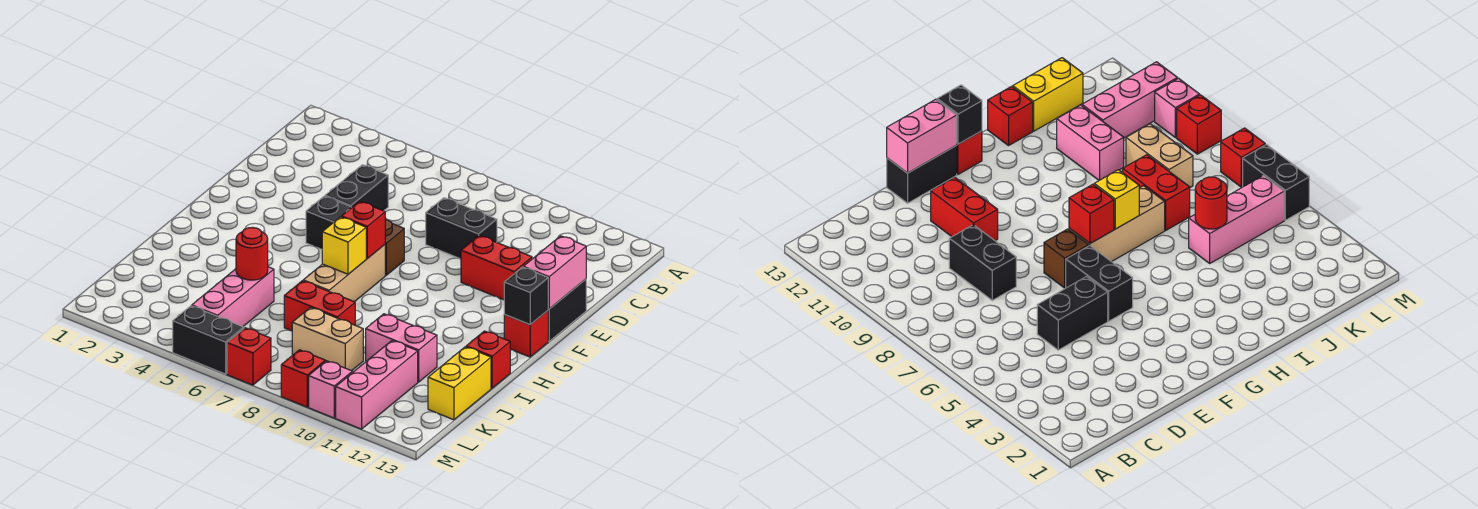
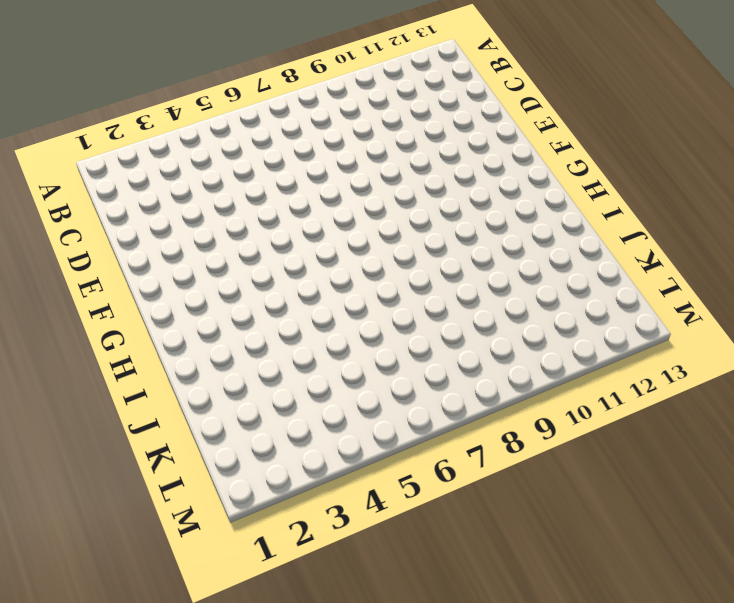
none -> black 1x2 brick [325,165,388,211]
none -> black 1x2 brick [426,198,497,259]
none -> red 1x2 brick [461,235,532,300]

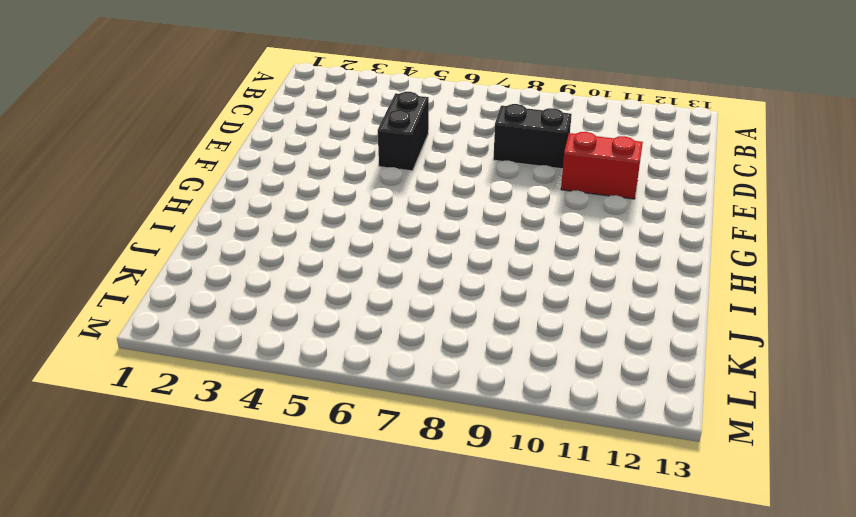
none -> black 1x2 brick [548,279,586,341]
none -> black 1x2 brick [306,196,352,249]
none -> brown 1x1 brick [385,220,404,275]

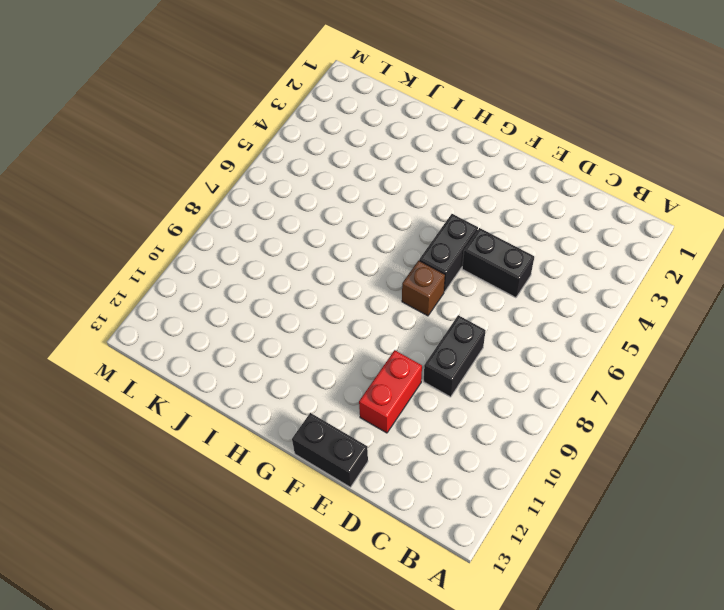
none -> tan 1x3 brick [303,245,385,302]
none -> red 1x1 brick [504,311,548,357]
none -> red 1x1 brick [466,331,511,388]

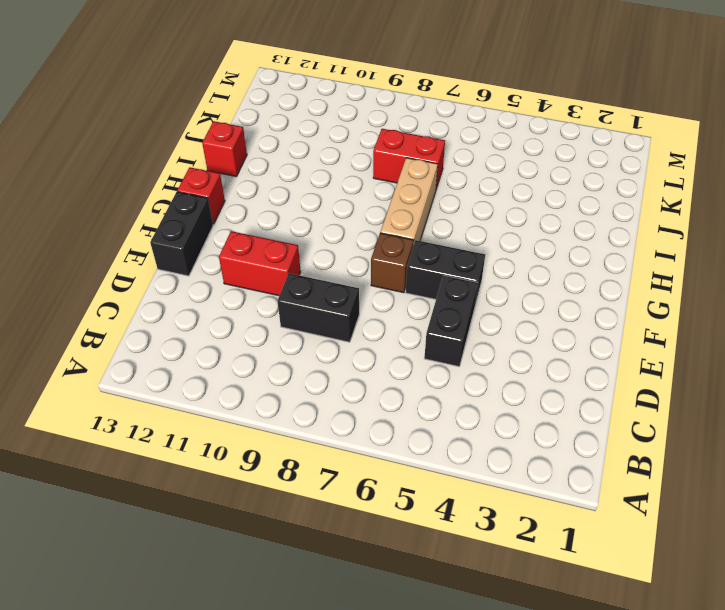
none -> pink 1x3 brick [192,267,274,327]
none -> pink 1x2 brick [366,314,437,382]
none -> yellow 1x2 brick [428,347,491,420]

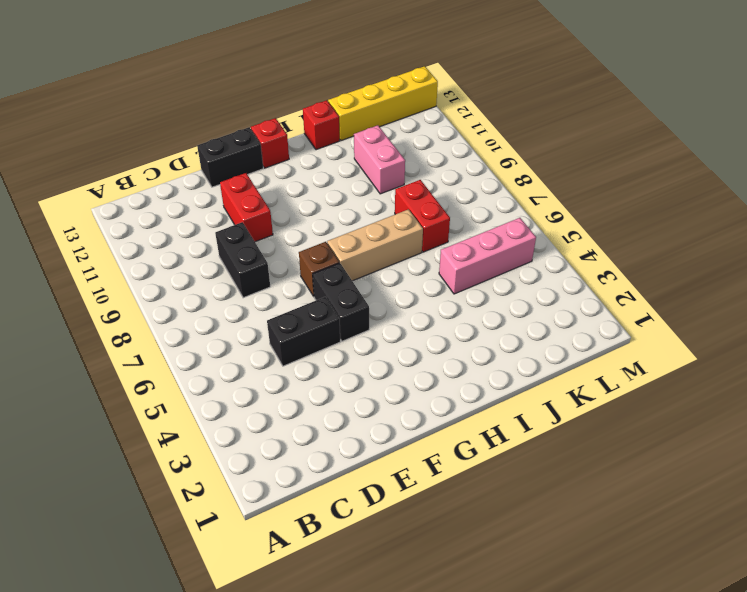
yellow 1x4 brick [328,66,438,141] -> yellow 1x2 brick [428,347,491,420]
none -> tan 1x2 brick [292,308,363,371]
none -> pink 1x3 brick [336,341,418,429]
none -> black 1x2 brick [173,306,244,374]

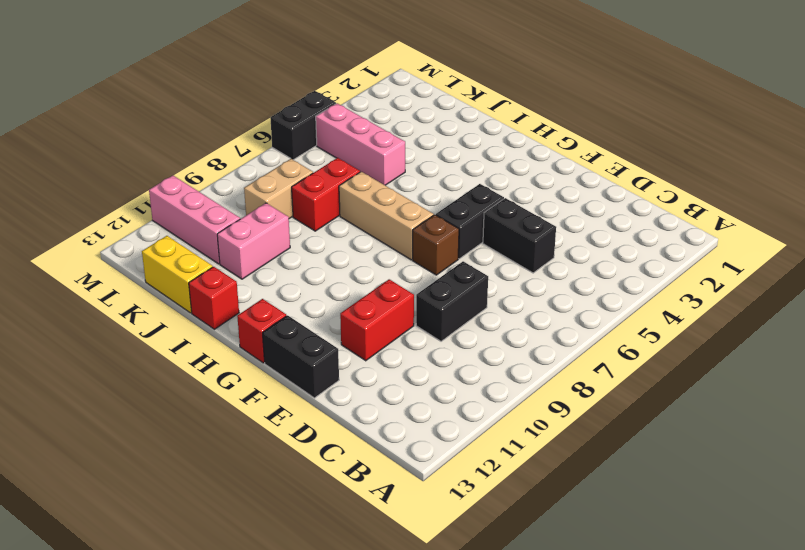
none -> red 1x1 brick [227,328,271,385]
none -> red 1x1 brick [281,350,325,407]
none -> pink 1x1 brick [309,361,353,418]

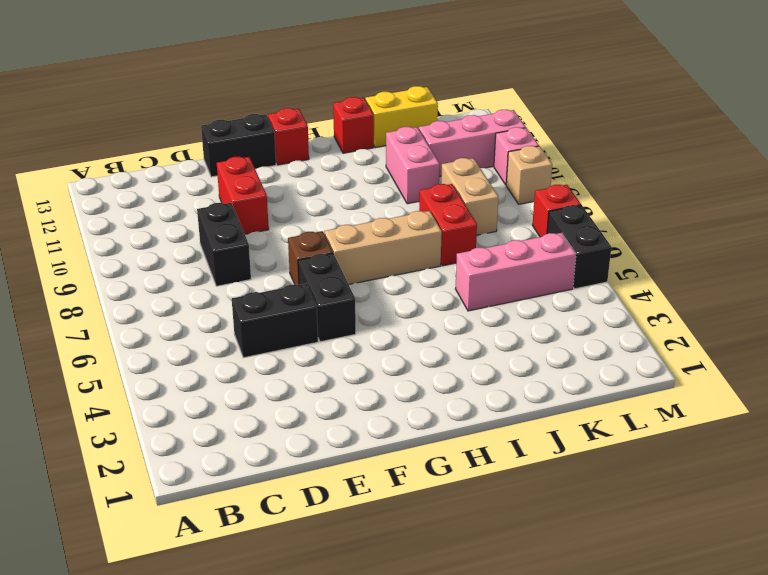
tan 1x1 brick [506,146,552,204] -> red 1x1 brick [281,350,325,407]
none -> pink 1x2 brick [523,236,586,309]
none -> red 1x1 brick [341,201,385,259]
none -> black 1x1 brick [504,267,548,325]

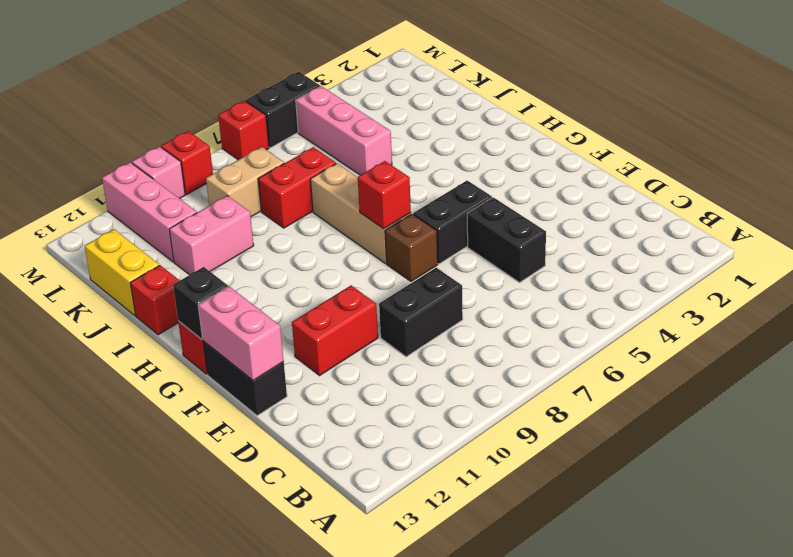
none -> yellow 1x1 brick [322,217,366,274]
none -> red 1x1 round brick [236,227,268,280]

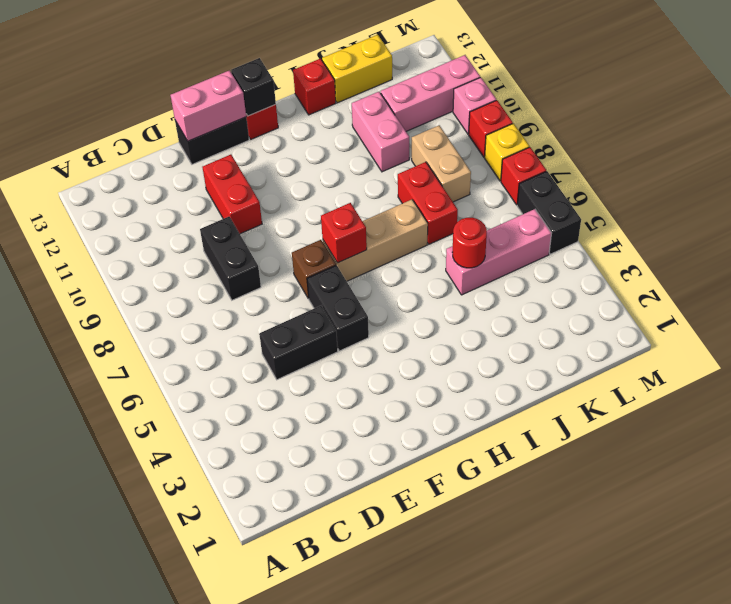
yellow 1x1 brick [485,124,529,181] -> yellow 1x1 brick moved to [322,217,366,274]

